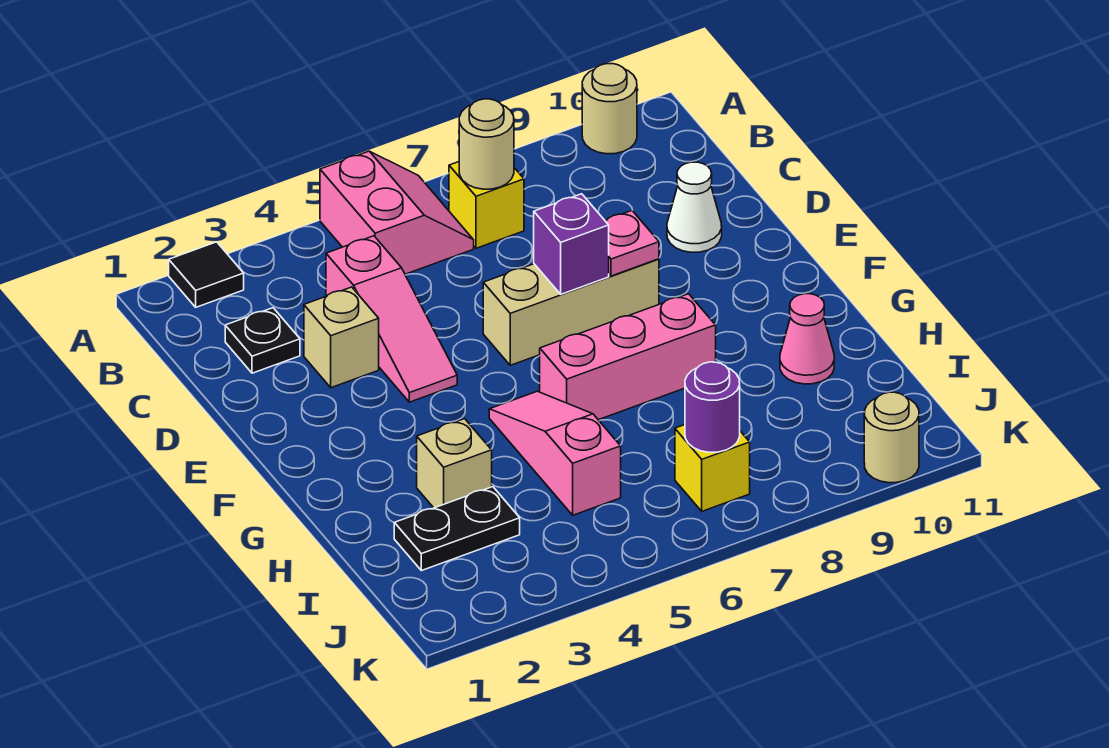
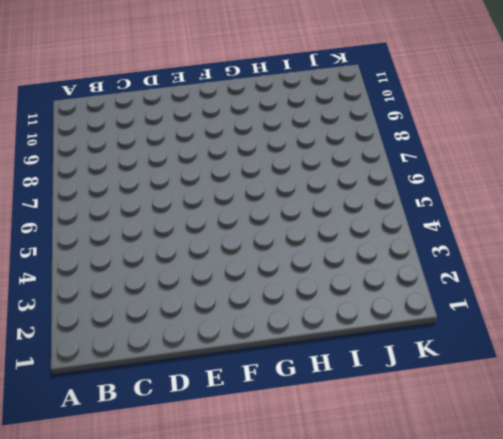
none -> black 1x1 tile [169,242,244,307]
none -> pink 2x2 slope [320,151,474,274]
none -> tan 1x1 round brick [582,64,637,154]

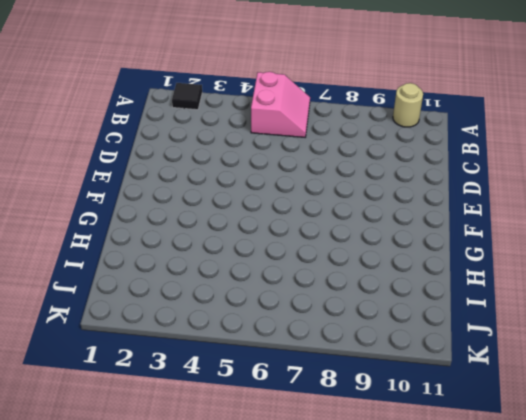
none -> yellow 1x1 brick [449,162,524,248]
none -> black 1x1 plate [225,308,300,373]
none -> pink 1x3 slope [326,236,457,402]

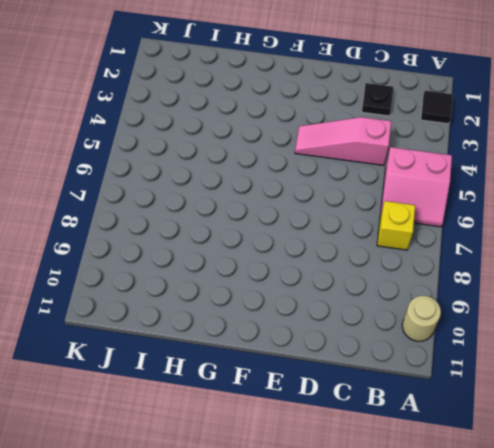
none -> tan 1x1 brick [304,287,379,388]
none -> white 1x1 cone [667,162,722,252]
none -> tan 1x3 brick [483,259,659,365]

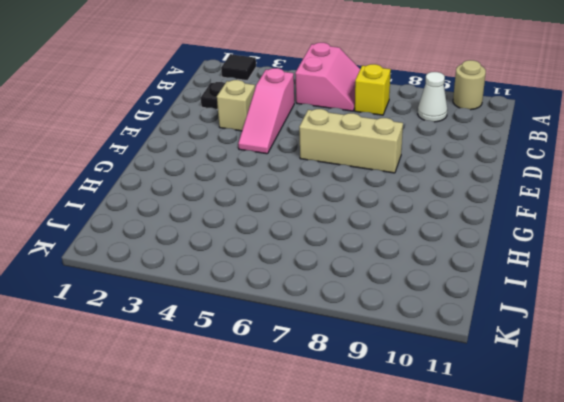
white 1x1 cone [418,72,447,122] -> white 1x1 cone moved to [667,162,722,252]
none -> pink 1x3 slope [489,391,621,515]
none -> pink 1x3 brick [540,294,716,420]
none -> tan 1x1 brick [417,419,492,508]

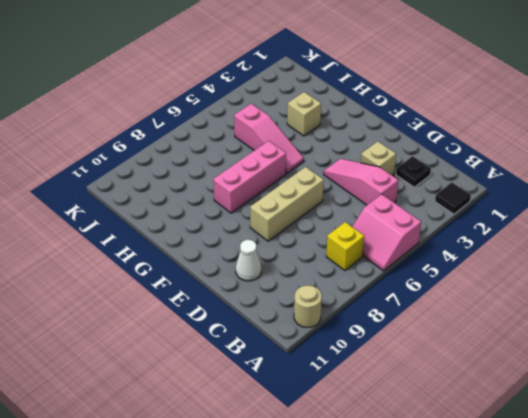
none -> pink 1x1 cone [780,294,834,384]
none -> black 1x2 plate [394,487,520,571]
none -> yellow 1x1 brick [675,425,750,511]

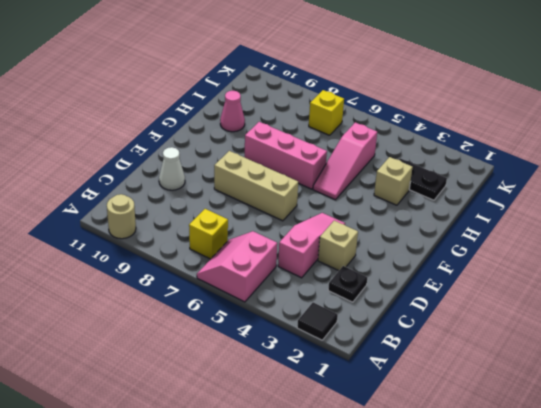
none -> tan 1x1 round brick [864,392,919,483]
none -> tan 1x1 round brick [459,99,514,189]
none -> purple 1x1 brick [534,194,609,294]

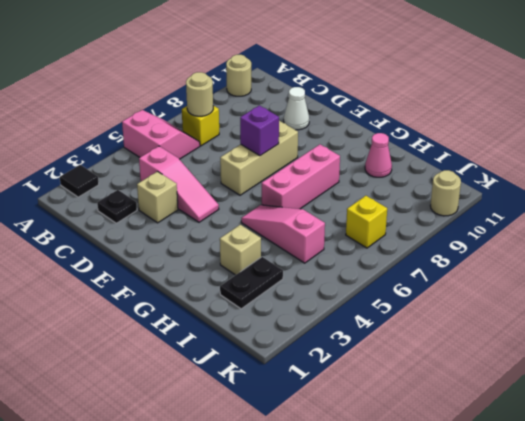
none -> pink 1x1 plate [605,211,659,276]
none -> purple 1x1 round brick [685,362,740,452]

